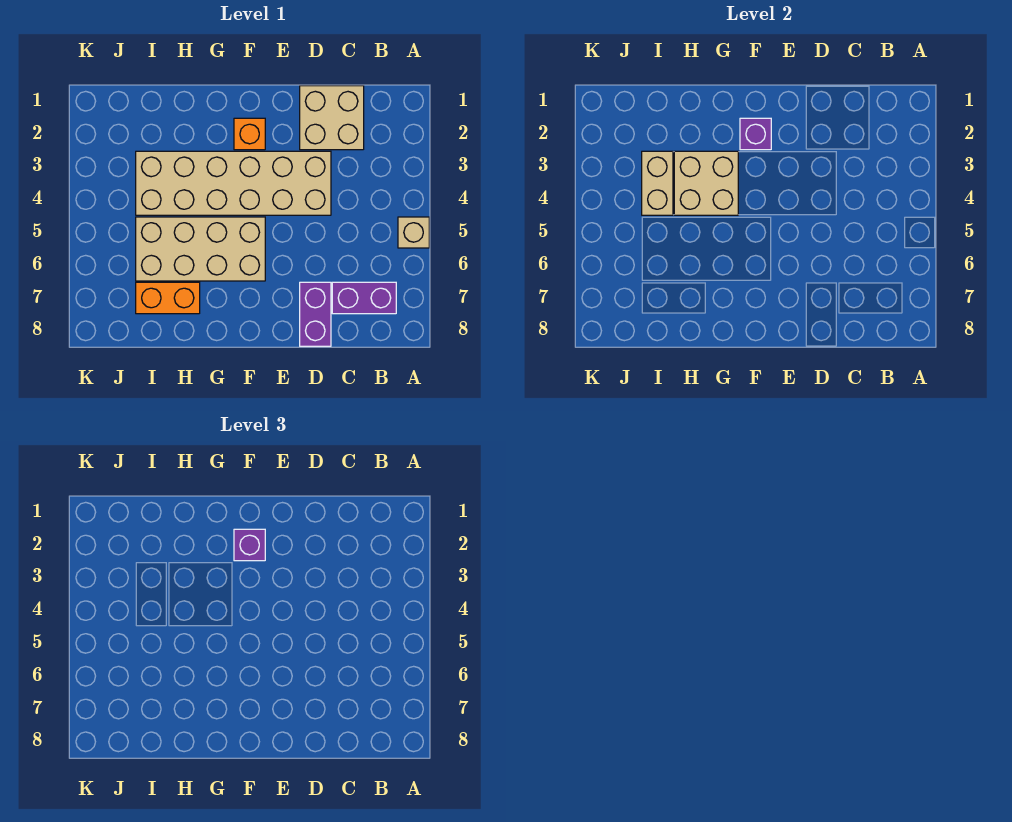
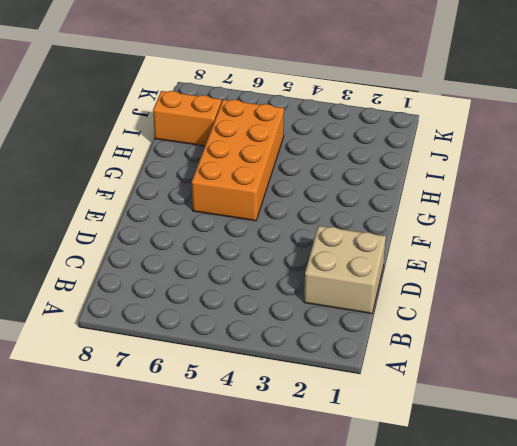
orange 2x4 brick [192,100,284,221] -> tan 2x4 brick [136,217,265,281]
orange 1x2 brick [153,91,221,146] -> orange 1x2 brick turned to [136,282,200,314]
none -> tan 1x1 brick [398,217,429,248]
none -> purple 1x2 brick [332,282,396,314]
none -> tan 2x6 brick [136,151,331,215]

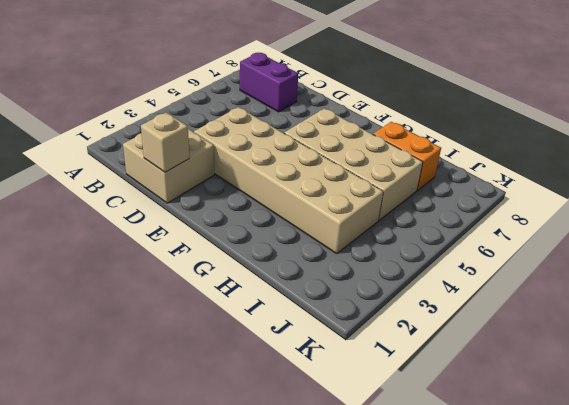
tan 1x1 brick [141,112,189,172] -> tan 1x1 brick moved to [398,217,429,248]
none -> purple 1x2 brick [300,282,331,346]
none -> orange 1x1 brick [234,118,265,150]
none -> purple 1x1 brick [740,118,771,150]

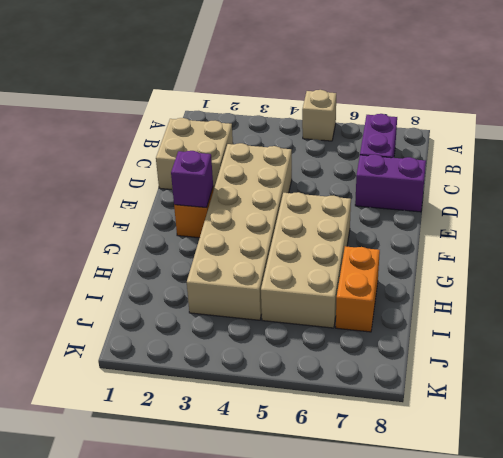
none -> tan 2x2 brick [674,151,738,215]
none -> tan 1x2 brick [642,151,673,215]
none -> purple 1x1 brick [234,529,265,561]

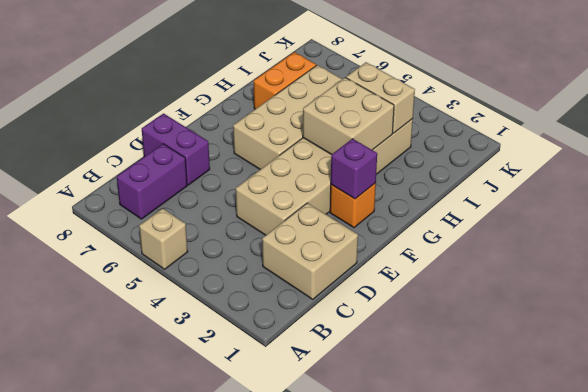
none -> purple 1x1 brick [234,529,265,561]

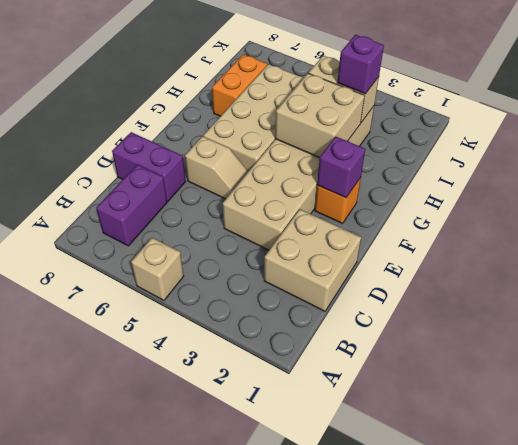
tan 1x2 slope [185,136,248,199] -> none
purple 1x1 brick [337,35,384,94] -> purple 1x1 brick moved to [234,529,265,561]

